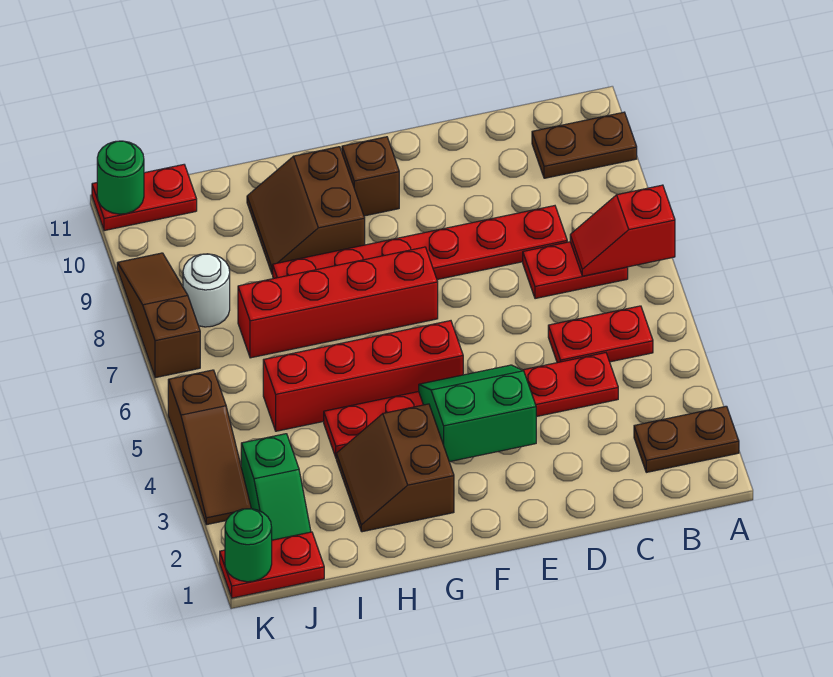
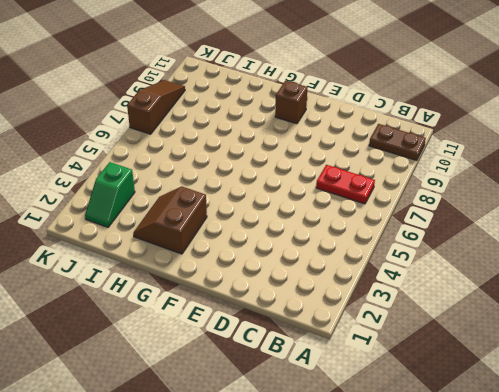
none -> brown 1x2 plate [634,406,739,472]
none -> red 1x2 plate [548,306,653,363]
none -> red 1x6 plate [324,353,618,457]

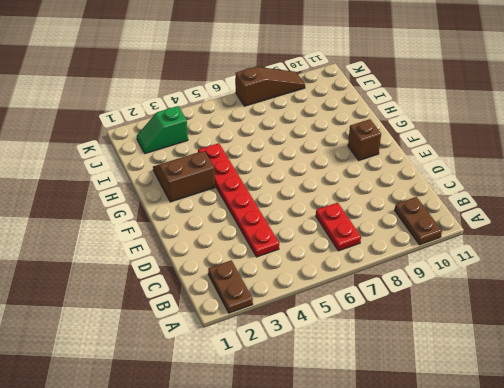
none -> red 1x2 plate [548,306,653,363]
none -> red 1x6 plate [273,206,567,280]
none -> red 1x4 brick [263,321,463,431]

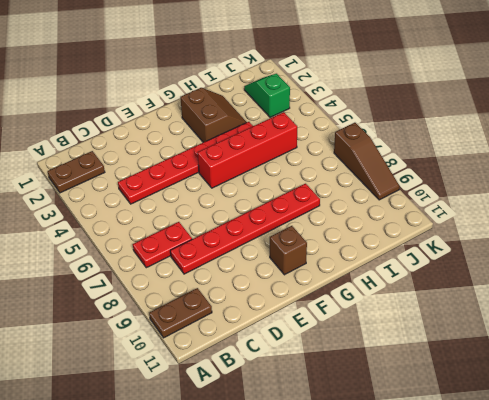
none -> red 1x2 plate [548,306,653,363]
none -> red 1x4 brick [238,247,438,358]
none -> brown 2x2 slope [247,147,365,274]

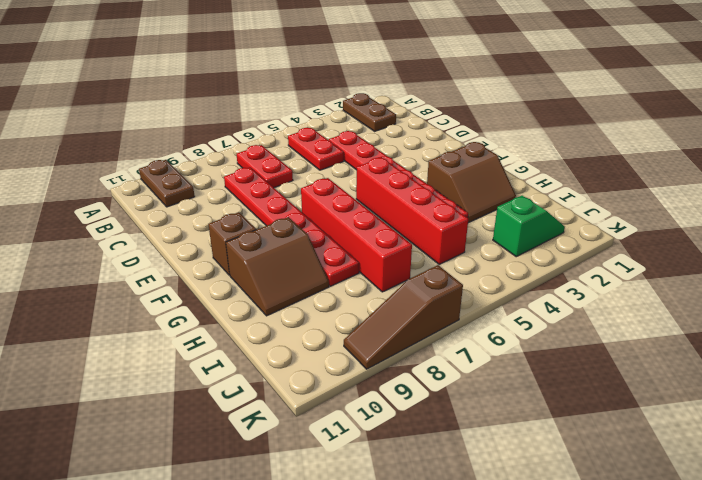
none -> red 1x2 plate [220,532,324,598]
none -> white 1x1 round brick [183,254,230,327]
none -> red 1x2 plate [92,165,197,231]

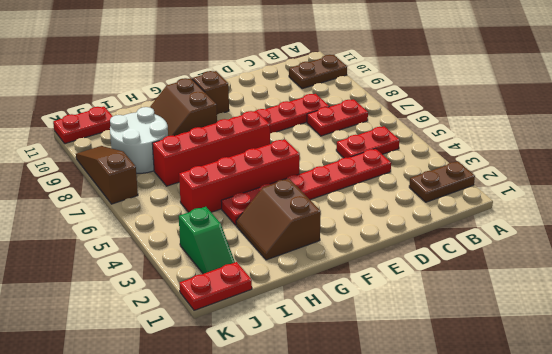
white 2x2 round brick [110,107,168,173] -> white 1x1 round brick [183,254,230,327]
none -> brown 1x3 slope [168,370,251,525]
none -> red 1x2 slope [570,185,675,276]
none -> green 2x2 slope [419,365,536,462]

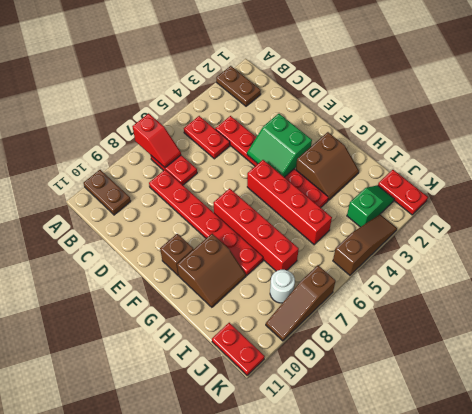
none -> green 1x1 round brick [225,509,272,582]
none -> green 1x1 round brick [97,141,144,214]

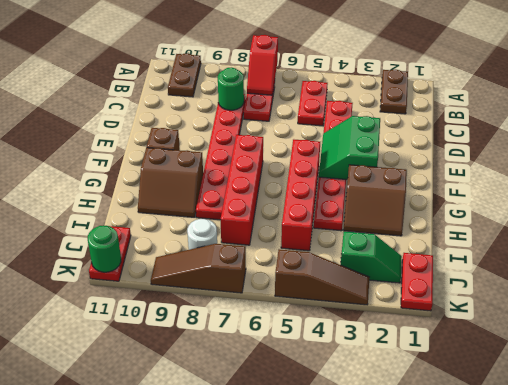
green 1x1 round brick [218,68,244,110] -> green 1x1 round brick moved to [225,509,272,582]

